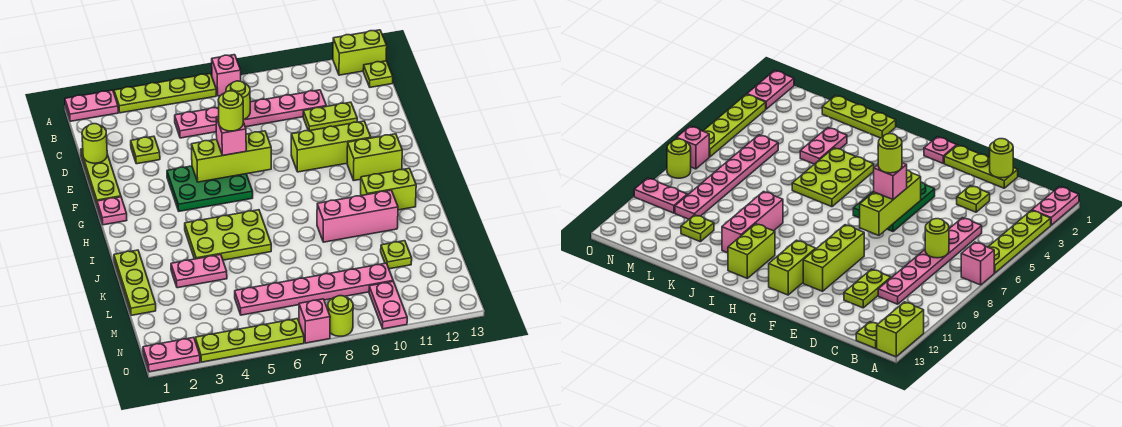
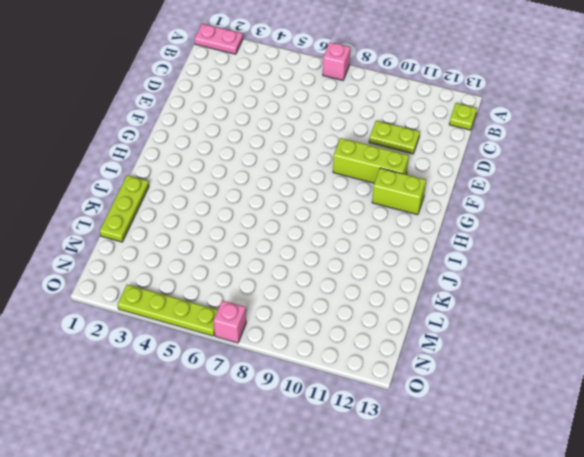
none -> lime 1x4 plate [114,74,216,113]
none -> lime 1x2 brick [333,30,387,75]
none -> pink 1x6 plate [175,90,326,138]
none -> lime 1x3 plate [81,149,121,205]

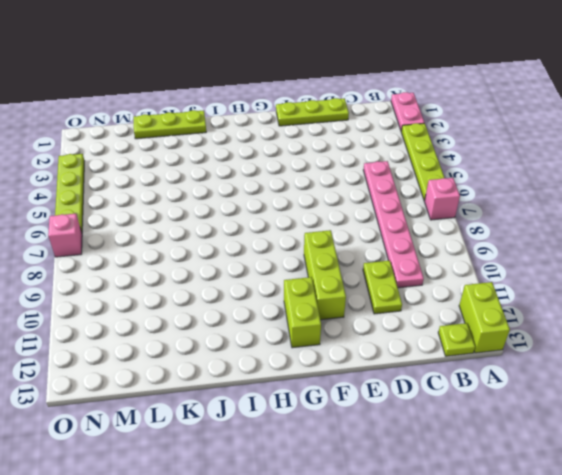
none -> lime 1x1 plate [131,136,160,164]
none -> green 2x3 plate [167,166,253,211]
none -> pink 1x1 plate [97,197,127,225]
none -> lime 2x3 plate [185,210,271,260]

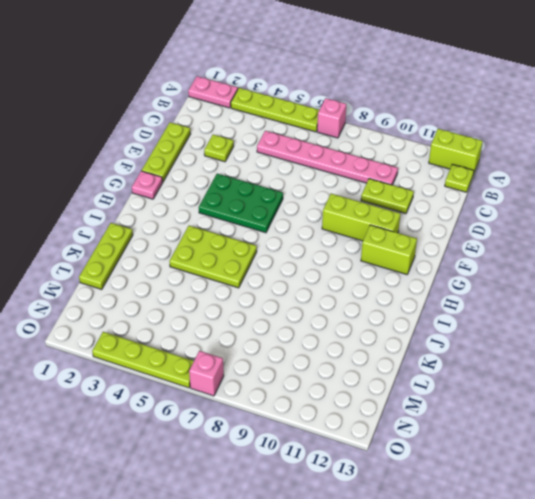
none -> lime 1x2 brick [361,168,416,210]
none -> pink 1x3 brick [317,190,398,242]
none -> pink 1x2 plate [171,254,227,288]
none -> lime 1x1 plate [381,241,412,269]

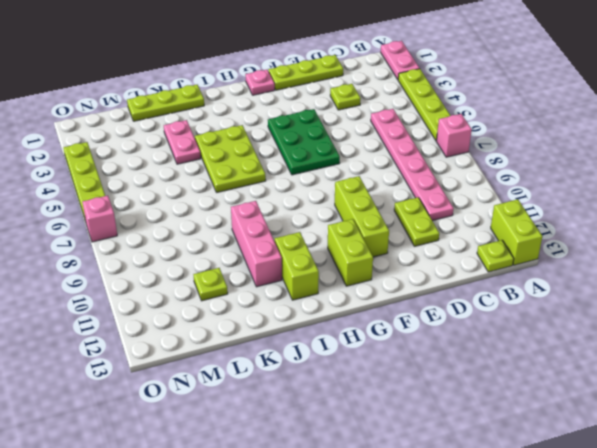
none -> pink 1x6 plate [235,263,393,315]
none -> pink 1x2 plate [369,281,407,329]
none -> pink 1x2 plate [143,337,200,372]
none -> lime 1x1 round brick [328,296,353,336]

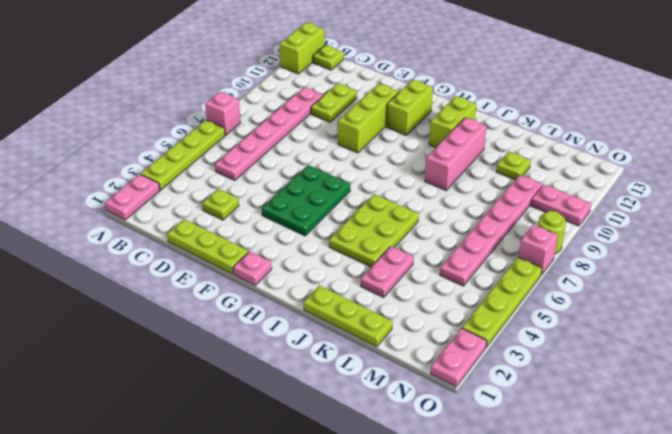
none -> lime 1x1 round brick [226,81,250,119]
none -> lime 1x1 round brick [82,124,107,163]
none -> lime 1x3 brick [192,131,271,182]
none -> pink 1x1 brick [216,116,246,156]

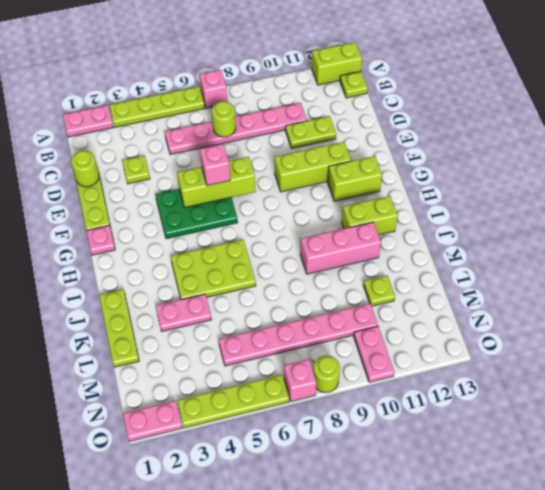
none -> lime 1x1 round brick [218,91,243,131]

